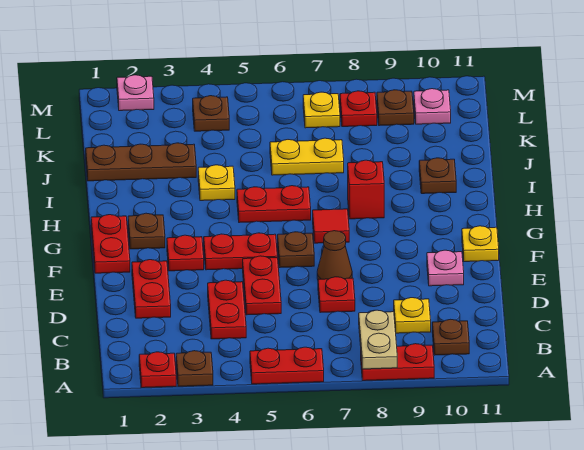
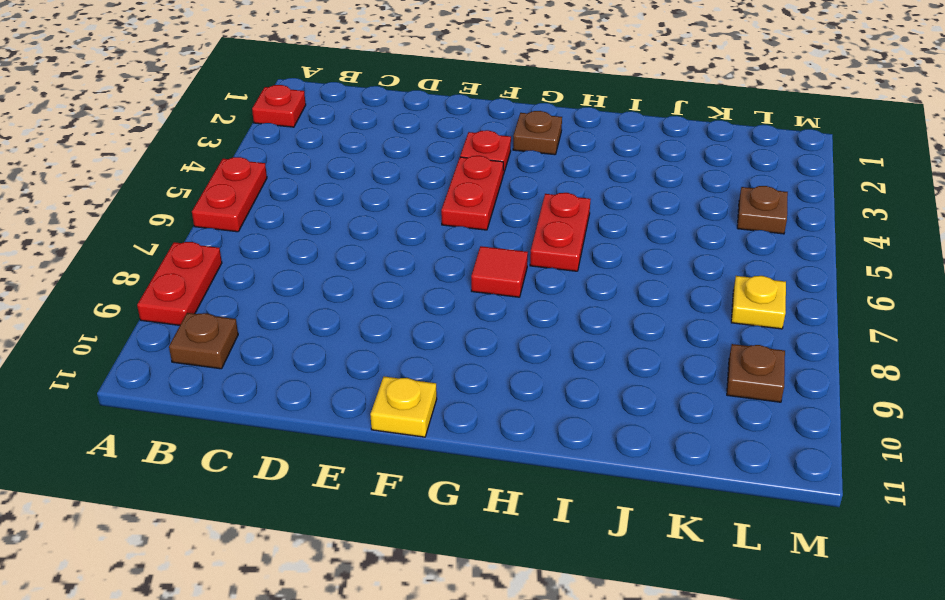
none -> brown 1x1 plate [176,351,213,386]
none -> red 1x2 plate [208,280,246,339]
none -> yellow 1x1 plate [394,298,431,333]
none -> red 1x2 plate [132,260,171,318]

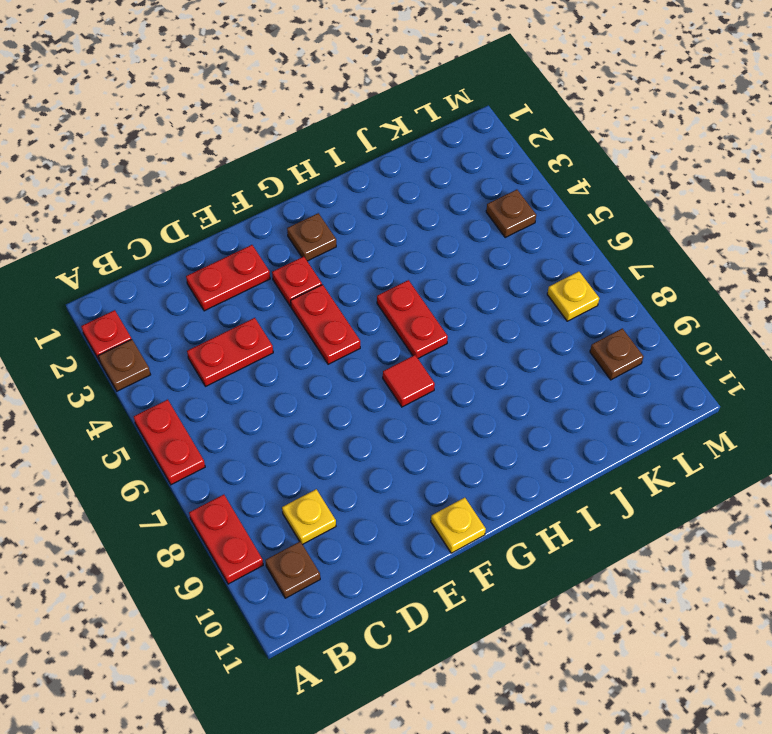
none -> red 1x2 plate [243,256,281,315]
none -> red 1x1 plate [318,277,355,313]
none -> brown 1x1 cone [317,231,352,279]
none -> pink 1x1 plate [427,250,464,286]

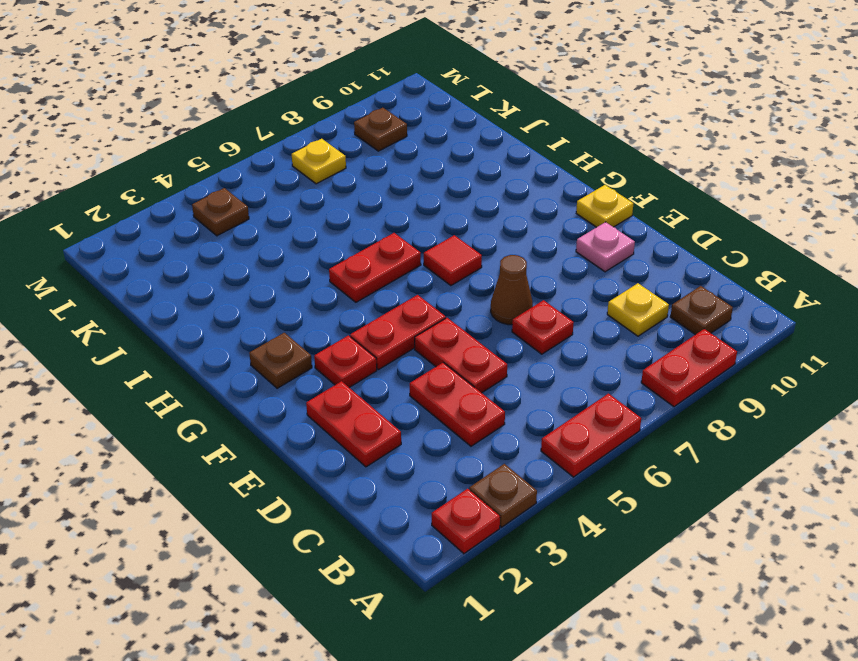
none -> red 1x2 plate [91,215,130,273]
none -> brown 1x1 plate [278,232,314,267]
none -> red 1x1 brick [348,160,384,219]
none -> yellow 1x1 plate [198,165,235,201]

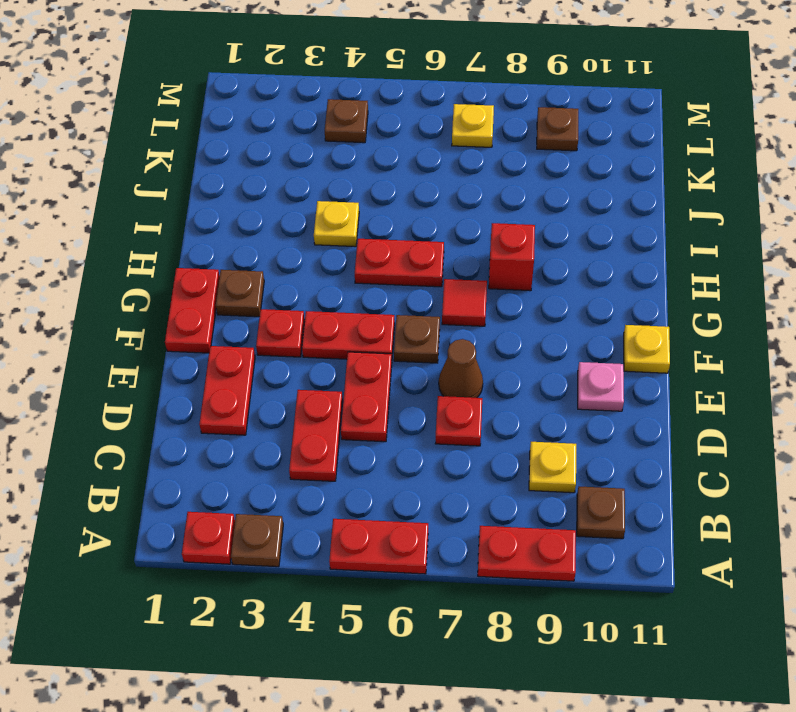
none -> brown 1x1 plate [419,158,456,194]
none -> brown 1x3 plate [86,143,196,181]
none -> yellow 1x2 plate [270,138,344,175]
none -> red 1x1 plate [340,91,377,127]

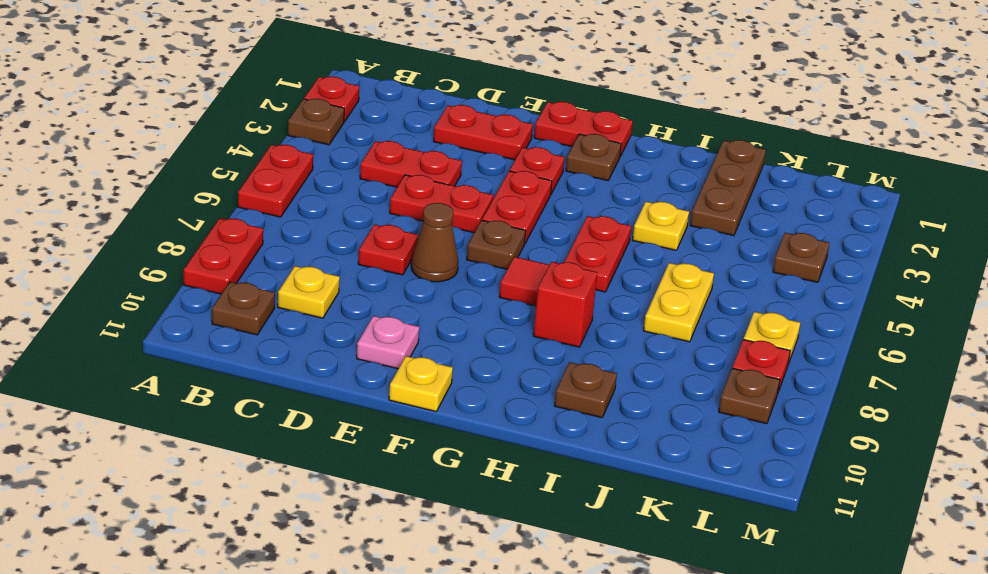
none -> pink 1x1 plate [414,89,451,124]
none -> pink 1x1 plate [117,75,154,111]
none -> tan 1x2 plate [359,310,397,369]

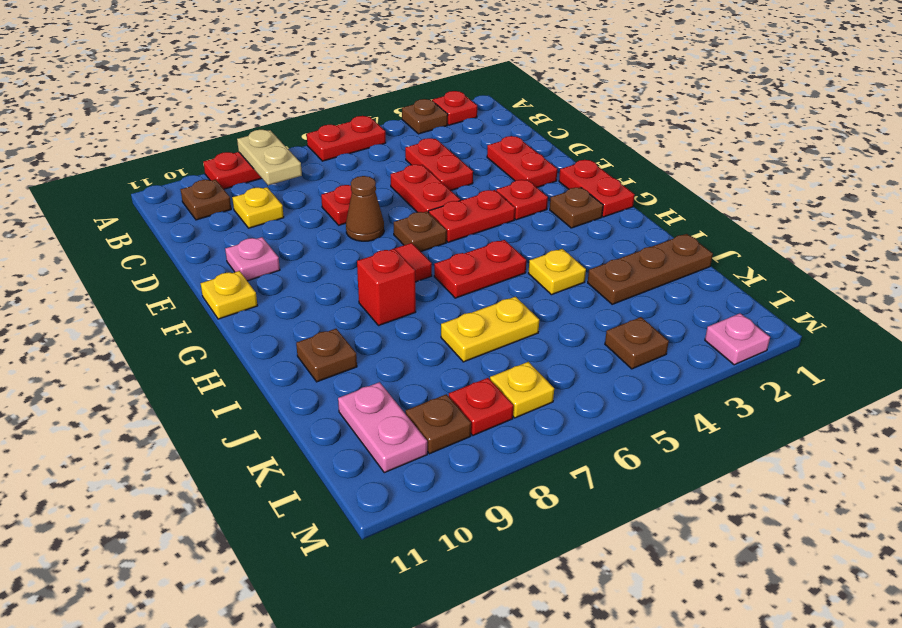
pink 1x2 plate [338,382,427,473] -> pink 1x1 plate [414,89,451,124]

